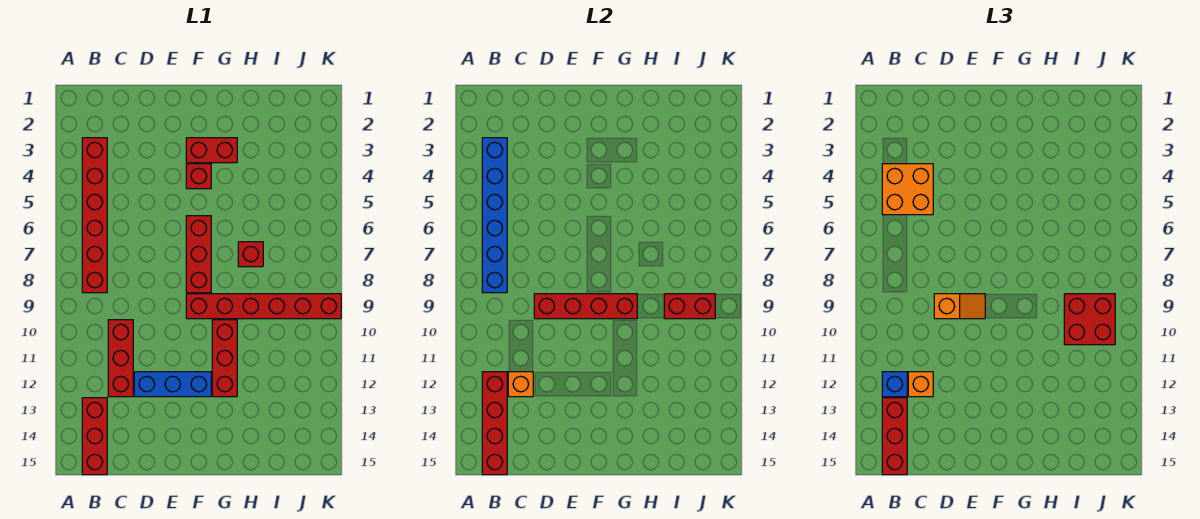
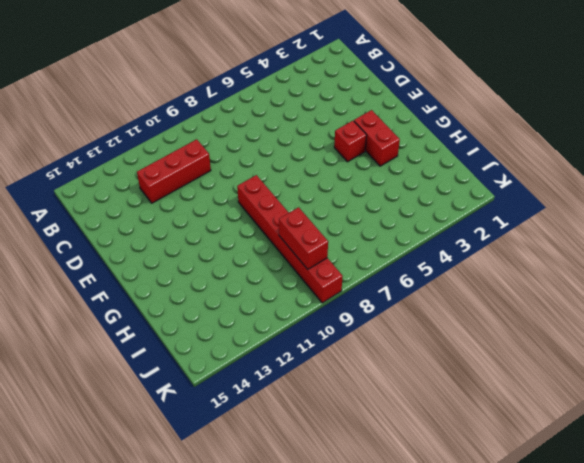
none -> red 1x6 brick [82,138,107,293]
none -> red 1x3 brick [82,398,107,475]
none -> blue 1x3 brick [134,372,211,397]

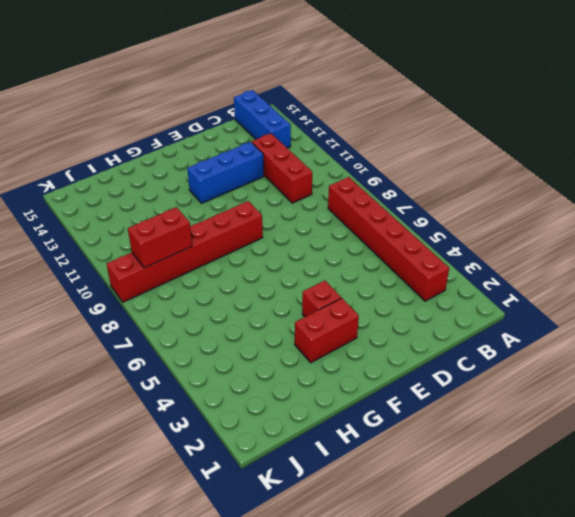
blue 1x3 brick [234,90,291,148] -> red 1x3 brick [82,398,107,475]
none -> red 1x3 brick [186,216,211,293]
none -> red 1x3 brick [212,320,237,397]
none -> red 1x1 brick [238,242,263,267]

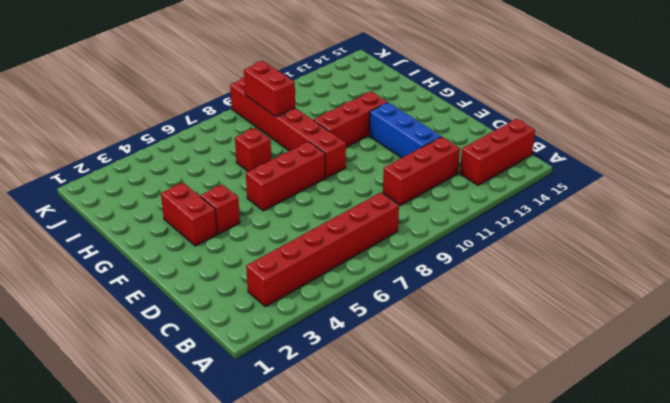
none -> blue 1x6 brick [482,138,507,293]
none -> red 1x4 brick [482,372,507,475]
none -> orange 1x1 brick [508,372,533,397]

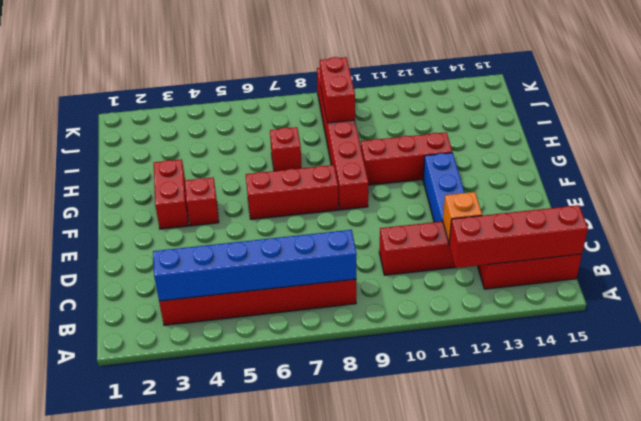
none -> red 1x4 brick [534,294,637,319]
none -> orange 2x2 brick [882,164,933,215]
none -> blue 1x1 brick [882,372,907,397]

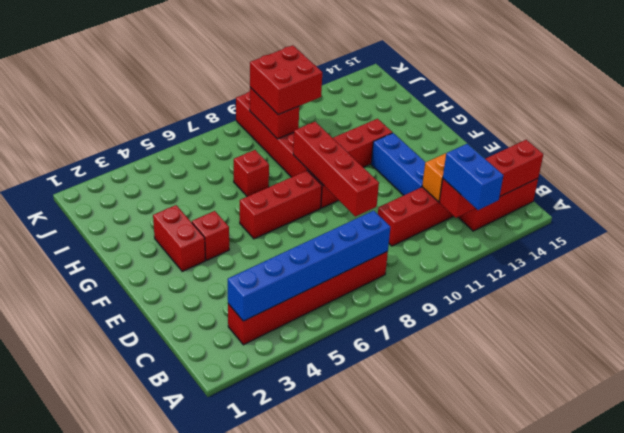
blue 1x2 brick [443,144,503,210] -> blue 1x1 brick [882,372,907,397]
none -> orange 2x2 brick [882,164,933,215]
none -> red 1x3 brick [882,398,907,475]
none -> orange 1x1 brick [908,372,933,397]

